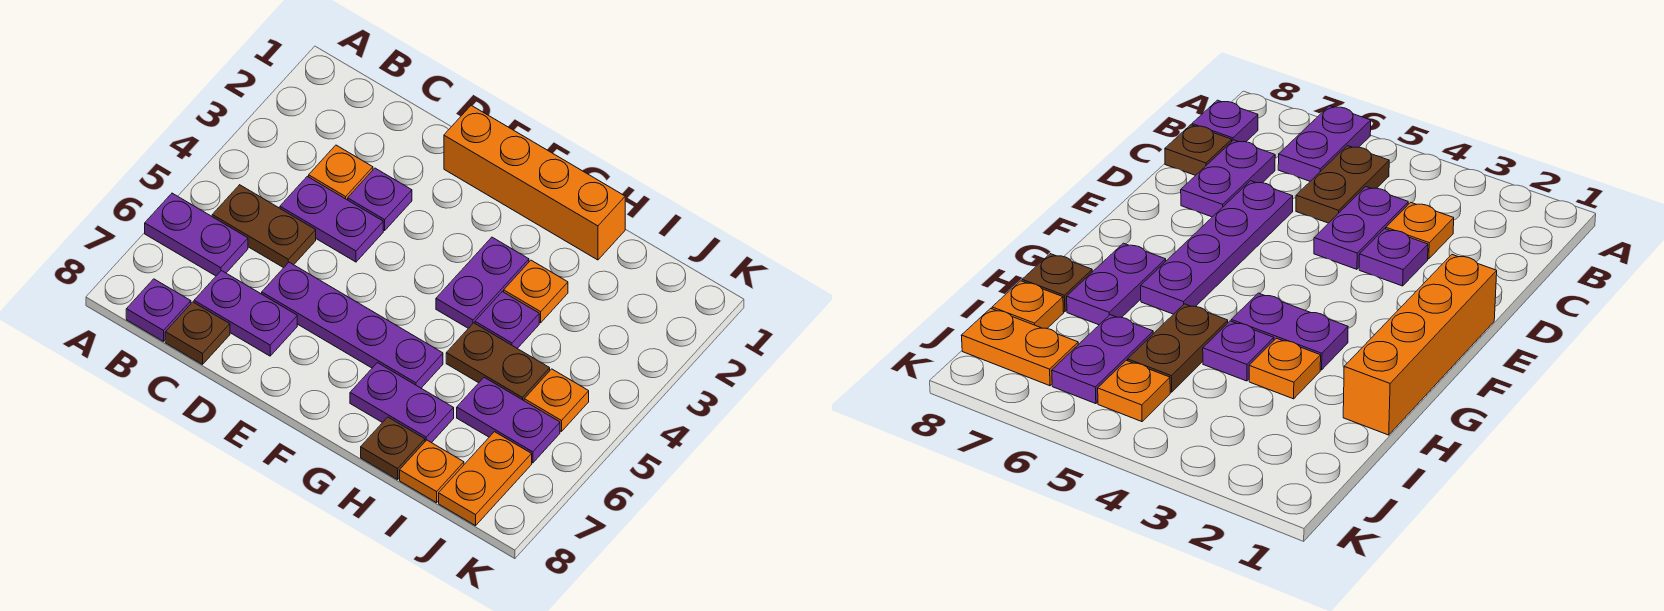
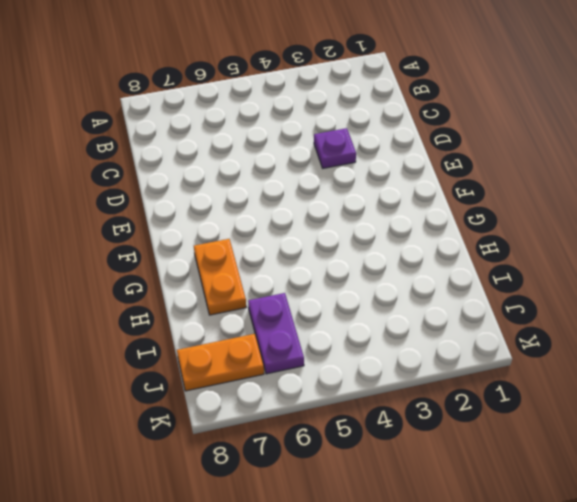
orange 1x2 plate [194,239,246,315] -> purple 1x2 plate [350,363,454,443]
none -> purple 1x2 plate [145,193,248,276]
none -> brown 1x2 plate [212,185,316,268]
none -> purple 1x1 plate [126,279,191,341]

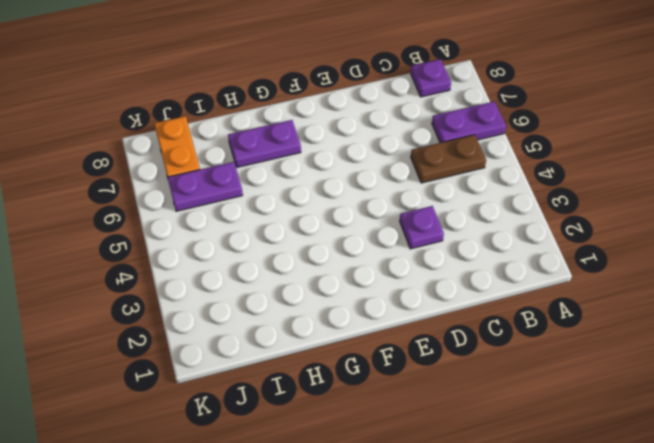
none -> orange 1x1 plate [309,145,373,200]
none -> purple 1x2 plate [280,176,383,262]
none -> purple 1x2 plate [194,271,297,356]

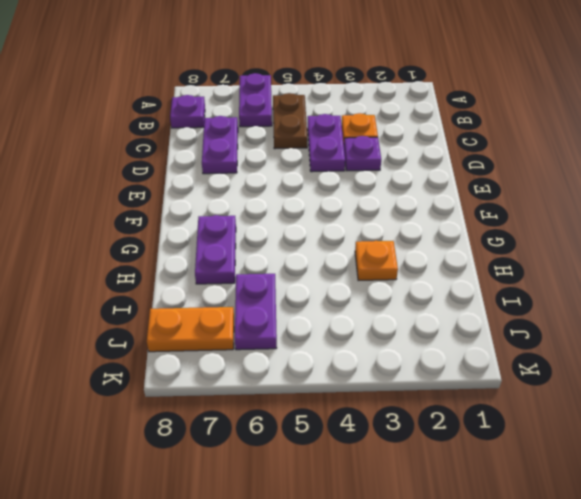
none -> brown 1x1 plate [165,302,230,364]
none -> purple 1x4 plate [262,262,443,388]
none -> orange 1x4 brick [444,105,625,260]

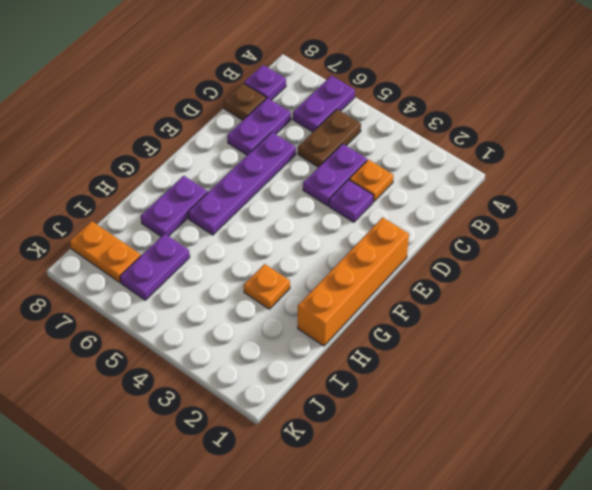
none -> purple 1x2 plate [436,237,529,328]
none -> purple 1x1 plate [475,292,539,348]
none -> brown 1x2 plate [446,323,550,400]

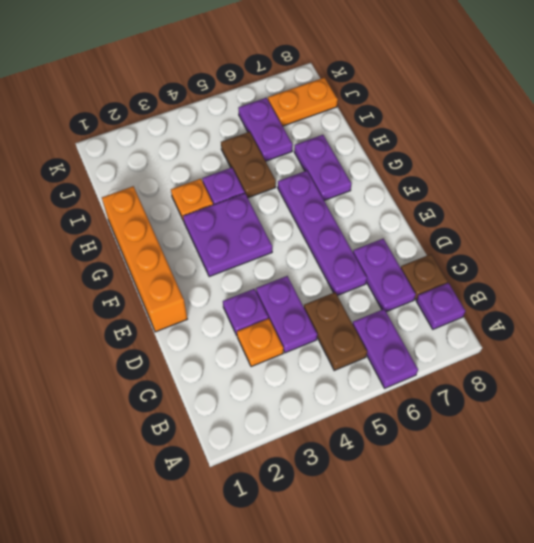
purple 2x2 plate [183,193,272,277] -> purple 1x2 plate [436,237,529,328]
none -> brown 1x1 plate [361,417,425,480]
none -> orange 1x1 plate [400,440,464,503]
none -> orange 1x1 plate [524,369,589,432]

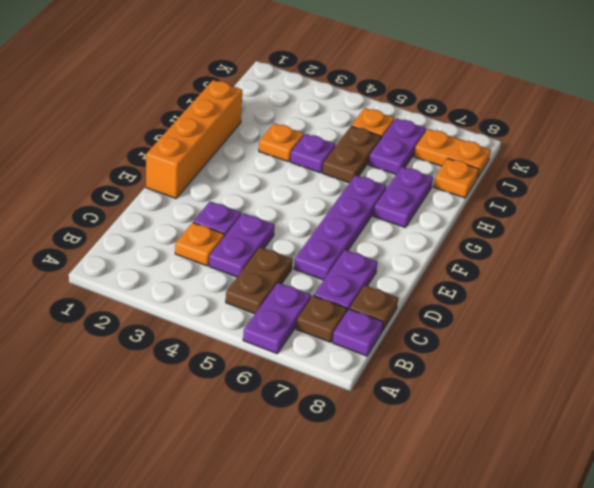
brown 1x1 plate [296,296,347,342] -> brown 1x1 plate moved to [361,417,425,480]
none -> purple 1x2 plate [436,237,529,328]

